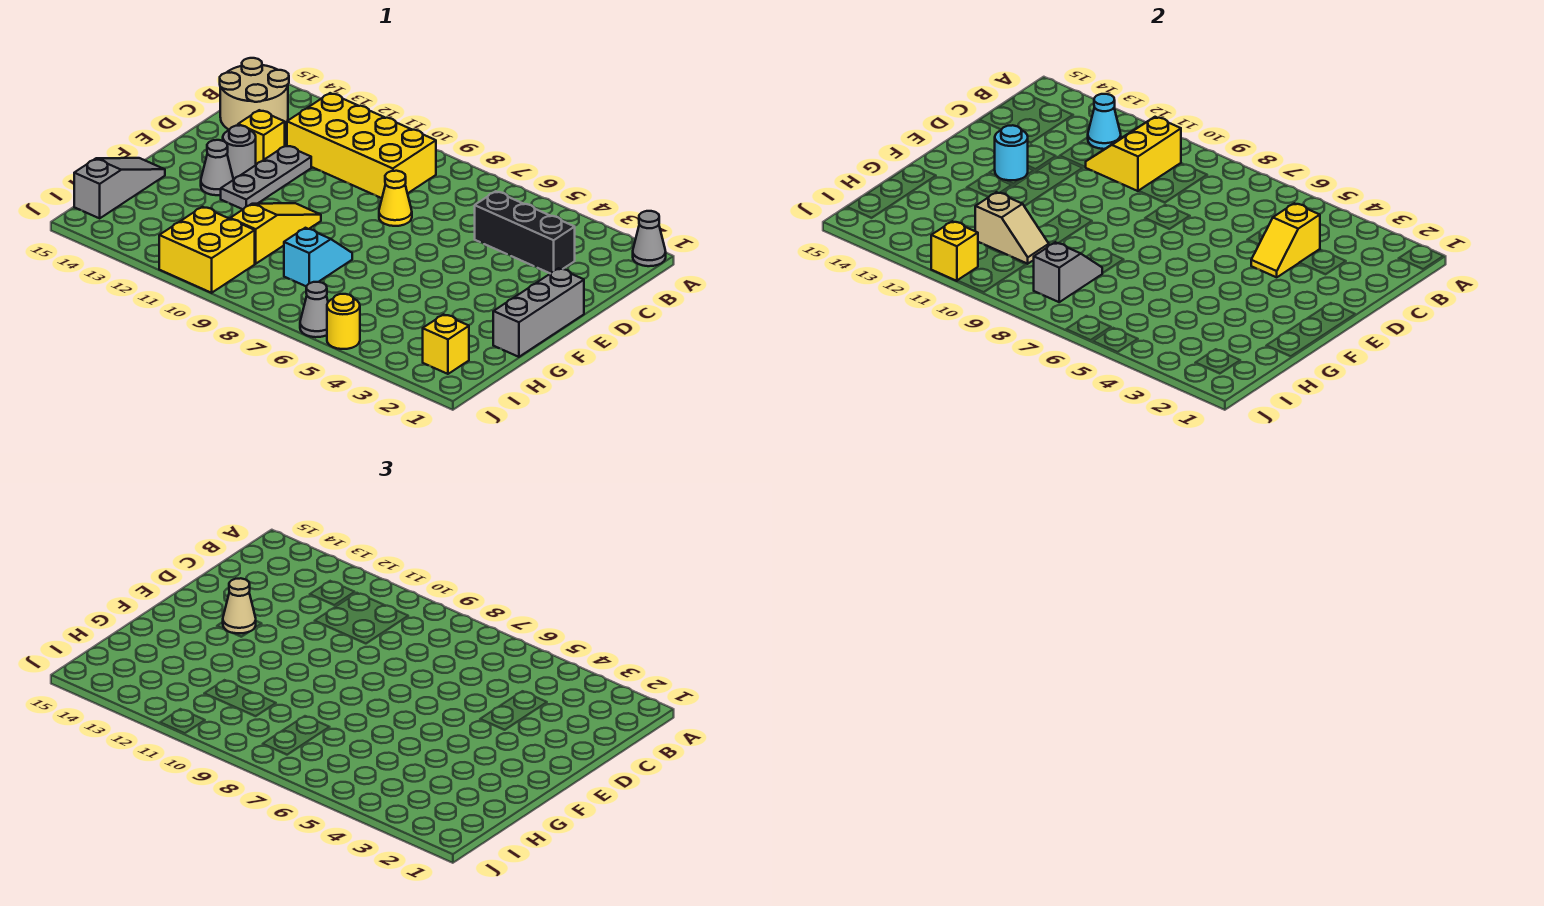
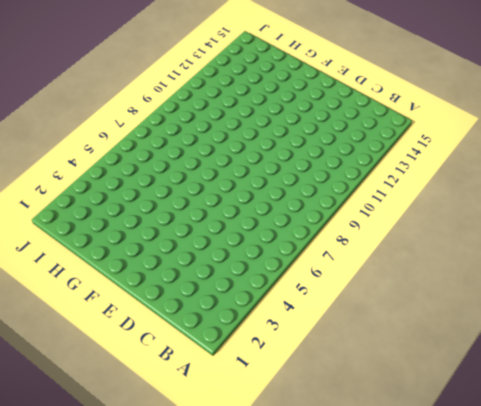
none -> grey 1x1 cone [633,211,666,266]
none -> yellow 2x4 brick [287,93,436,198]
none -> tan 2x2 round brick [220,58,289,130]

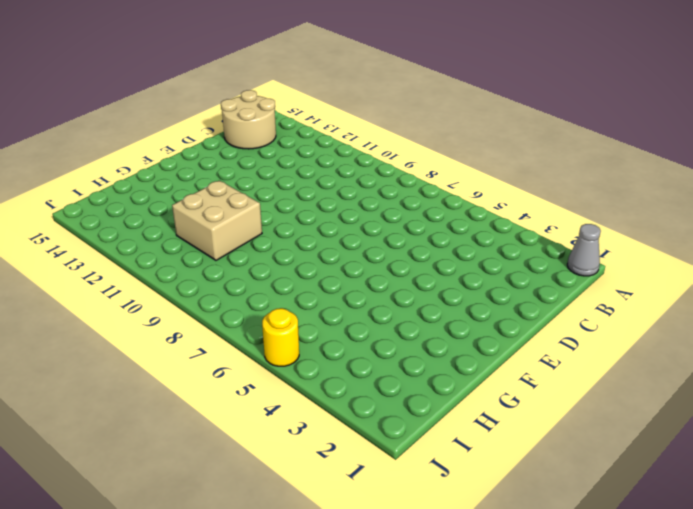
tan 2x2 brick [172,181,262,260] -> yellow 1x3 slope [230,203,321,264]
none -> yellow 2x4 brick [287,93,436,198]
none -> black 1x3 brick [475,191,575,274]
none -> yellow 1x1 cone [379,171,412,226]

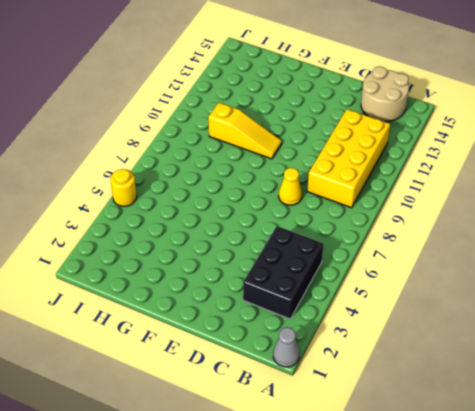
black 2x3 brick [243,226,323,319] -> black 1x3 brick [475,191,575,274]
none -> grey 1x3 plate [221,146,311,209]
none -> yellow 1x1 brick [238,110,285,165]
none -> grey 1x3 brick [493,268,584,357]

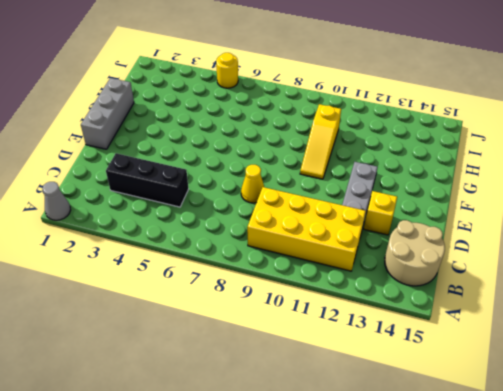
none -> grey 1x1 round brick [223,125,256,180]
none -> grey 1x1 cone [201,140,233,195]
none -> cyan 1x2 slope [284,228,352,286]

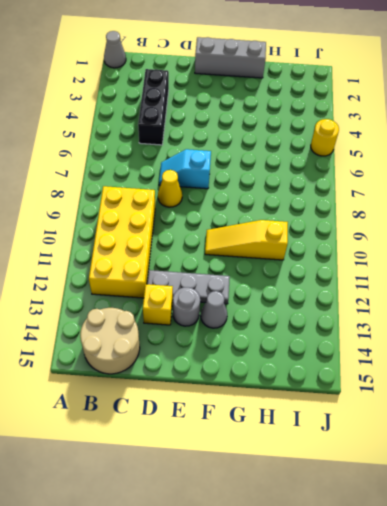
cyan 1x2 slope [159,149,211,189] -> cyan 1x2 slope moved to [284,228,352,286]
none -> grey 1x3 slope [74,158,165,218]
none -> yellow 1x1 brick [423,314,469,374]
none -> yellow 2x2 brick [159,207,255,293]

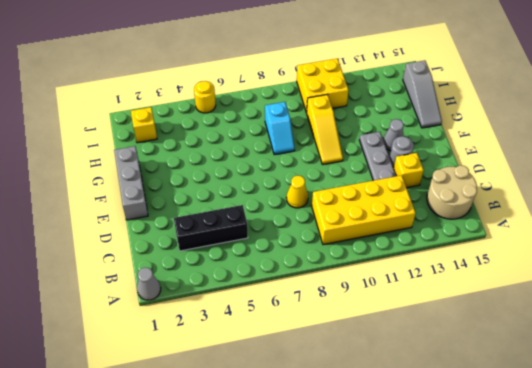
none -> grey 1x1 cone [300,282,328,337]
none -> yellow 2x2 slope [1086,117,1181,191]
none -> cyan 1x1 cone [1088,94,1121,149]

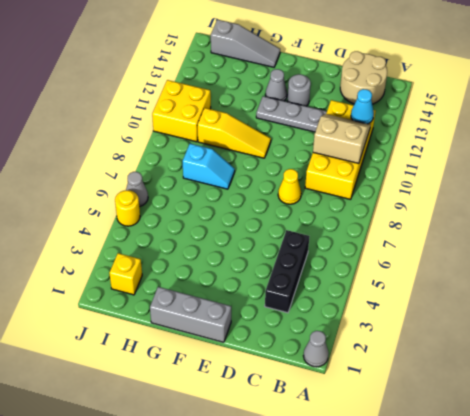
tan 2x2 slope [313,114,370,163] -> yellow 2x2 slope [1086,117,1181,191]
none -> yellow 1x1 brick [238,110,285,165]
none -> yellow 1x2 slope [1251,203,1320,277]
none -> cyan 1x1 round brick [995,125,1028,180]

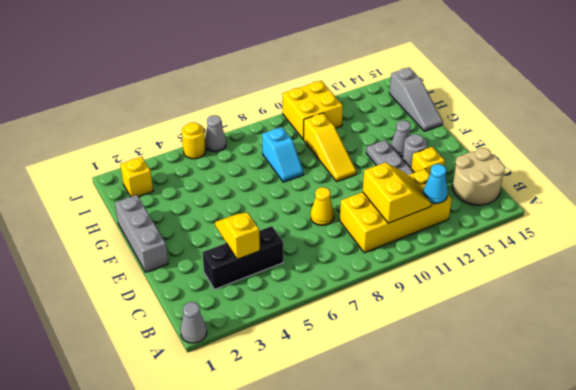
none -> cyan 1x1 round brick [995,125,1028,180]
none -> grey 1x2 slope [1034,242,1102,302]
none -> tan 1x2 slope [975,192,1049,264]

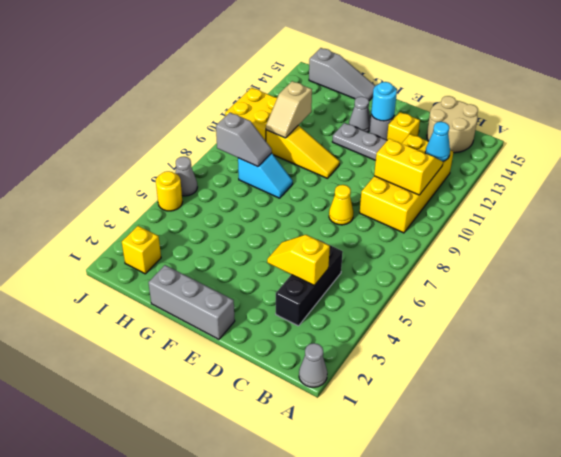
none -> yellow 1x1 brick [931,221,978,281]
none -> tan 1x1 cone [223,578,256,633]

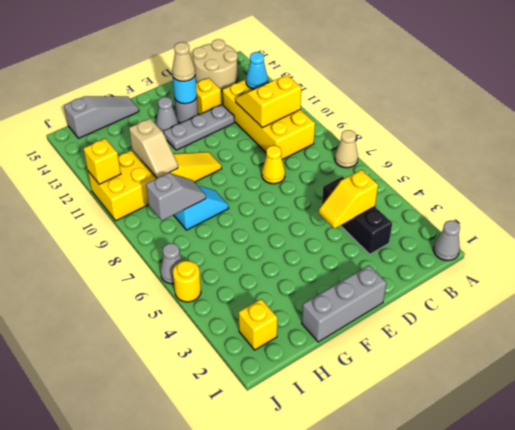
tan 1x1 cone [335,130,358,168] -> none

